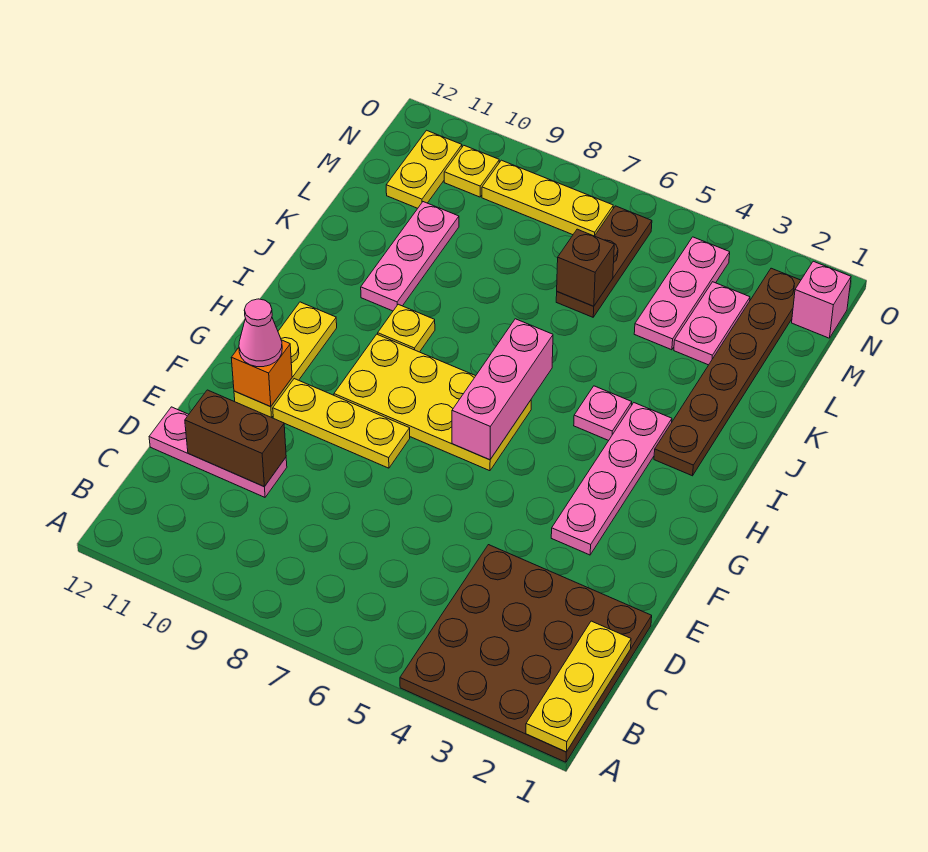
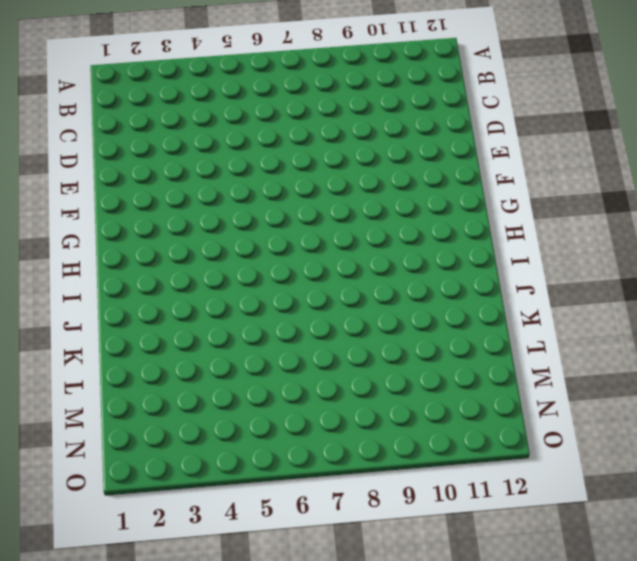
none -> brown 4x4 plate [400,545,652,762]
none -> pink 1x3 plate [149,407,287,497]
none -> pink 1x4 plate [551,403,672,555]

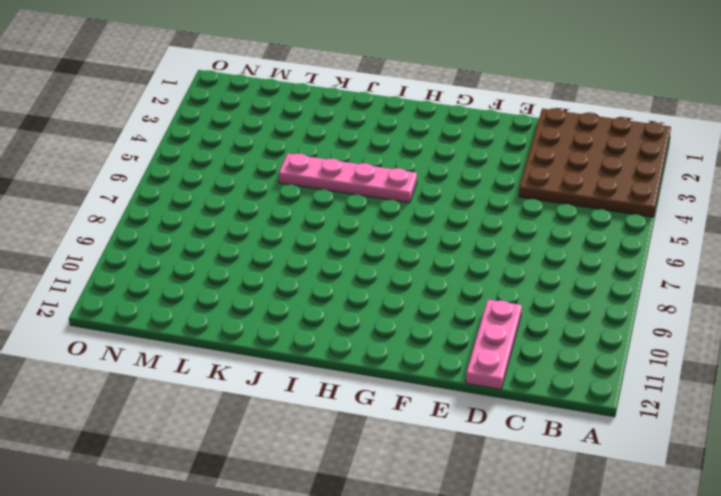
pink 1x4 plate [279,154,417,203] -> pink 1x4 plate moved to [551,403,672,555]
none -> yellow 1x3 plate [273,379,410,468]
none -> yellow 1x3 plate [234,302,337,417]
none -> yellow 2x4 plate [334,334,531,471]

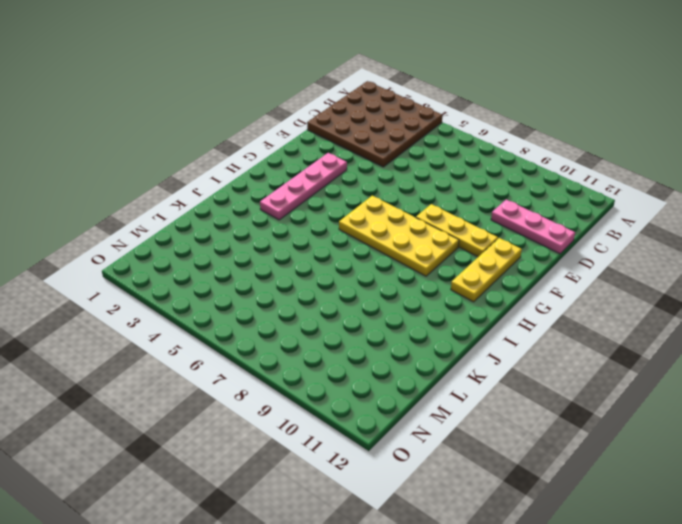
none -> brown 1x6 plate [654,268,801,476]
none -> pink 1x1 plate [574,386,632,441]
none -> yellow 1x1 plate [378,304,435,352]

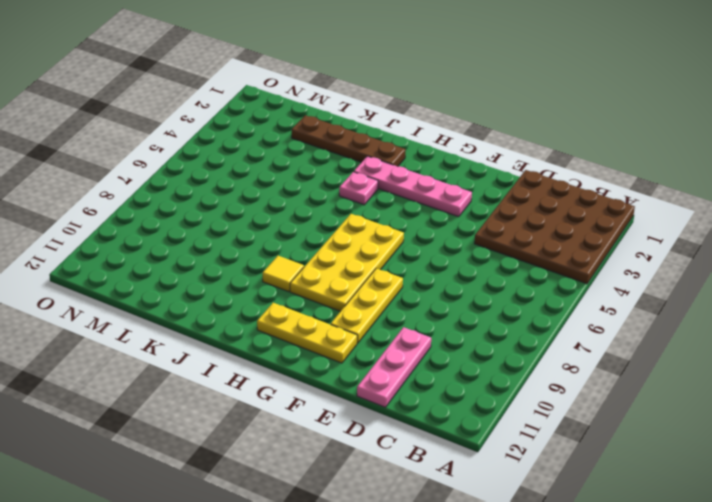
brown 1x4 plate [292,115,406,167] -> brown 1x6 plate [654,268,801,476]
yellow 1x1 tile [263,256,304,292] -> yellow 1x1 plate [378,304,435,352]
none -> pink 1x3 plate [361,202,459,311]
none -> pink 1x2 plate [674,282,750,365]
none -> pink 1x3 plate [634,237,730,350]

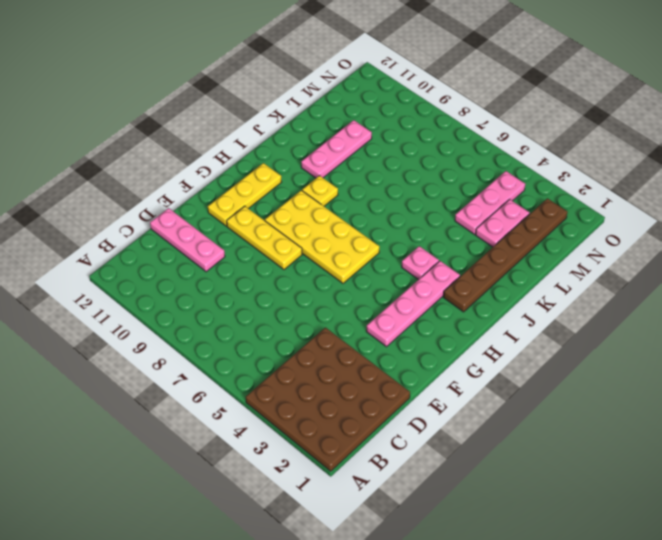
none -> brown 1x3 plate [556,206,652,317]
none -> yellow 1x2 plate [386,130,462,208]
none -> pink 1x1 brick [792,261,851,338]

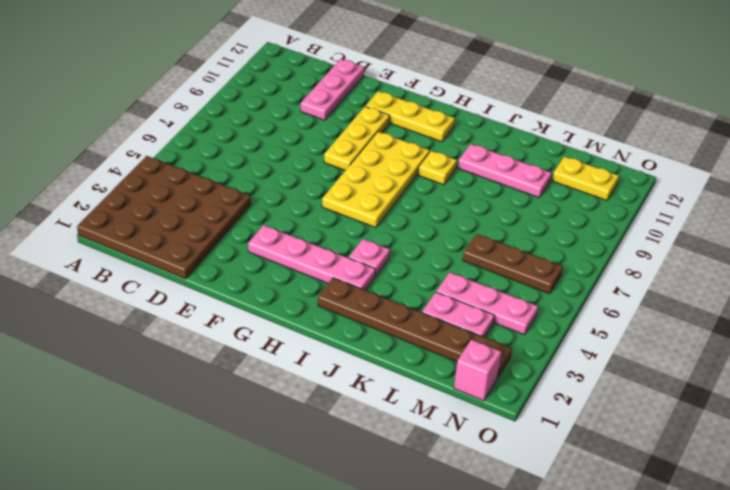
none -> yellow 1x3 plate [482,160,613,236]
none -> yellow 1x1 plate [444,146,499,197]
none -> yellow 1x3 plate [526,621,631,752]

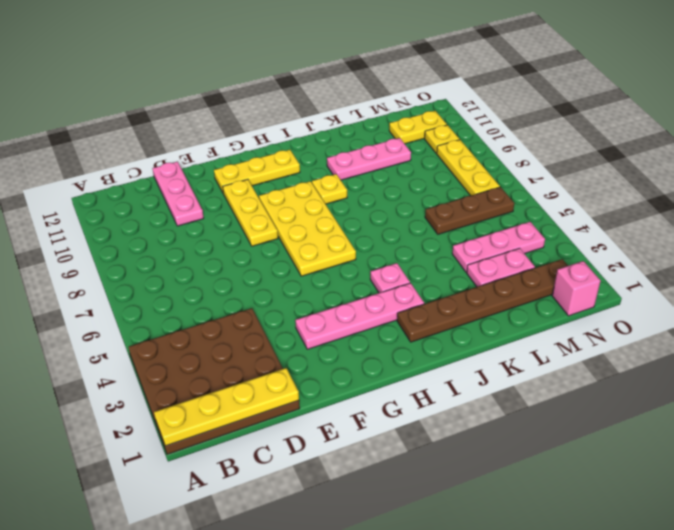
yellow 1x4 plate [154,368,299,446] -> yellow 1x3 plate [526,621,631,752]
none -> brown 1x2 brick [185,390,286,487]
none -> orange 1x1 brick [231,340,292,407]
none -> pink 1x3 brick [452,319,553,460]

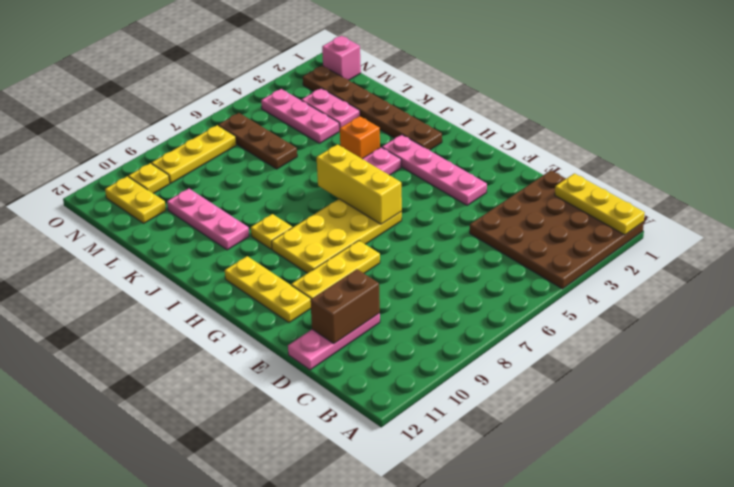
yellow 1x3 brick [317,144,402,224] -> pink 1x3 brick [452,319,553,460]
orange 1x1 brick [339,116,380,159] -> orange 1x1 brick moved to [231,340,292,407]
none -> brown 1x1 brick [557,229,614,306]
none -> pink 1x1 cone [239,299,282,367]

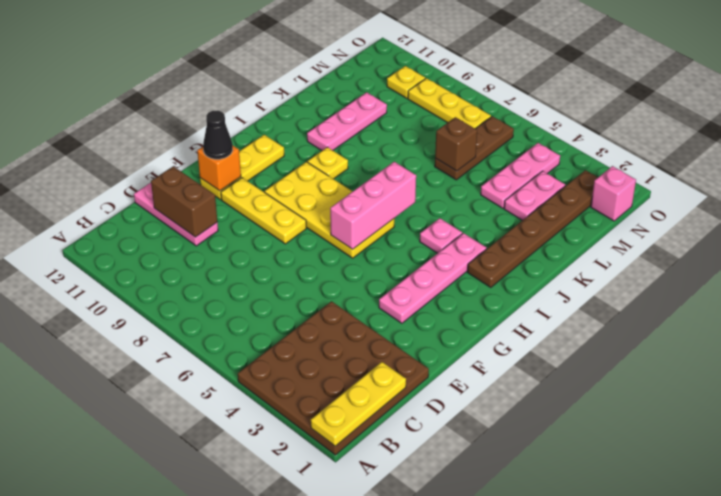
black 1x1 cone [203,110,233,159] -> pink 1x1 cone [239,299,282,367]
none -> yellow 1x2 plate [386,130,462,208]

